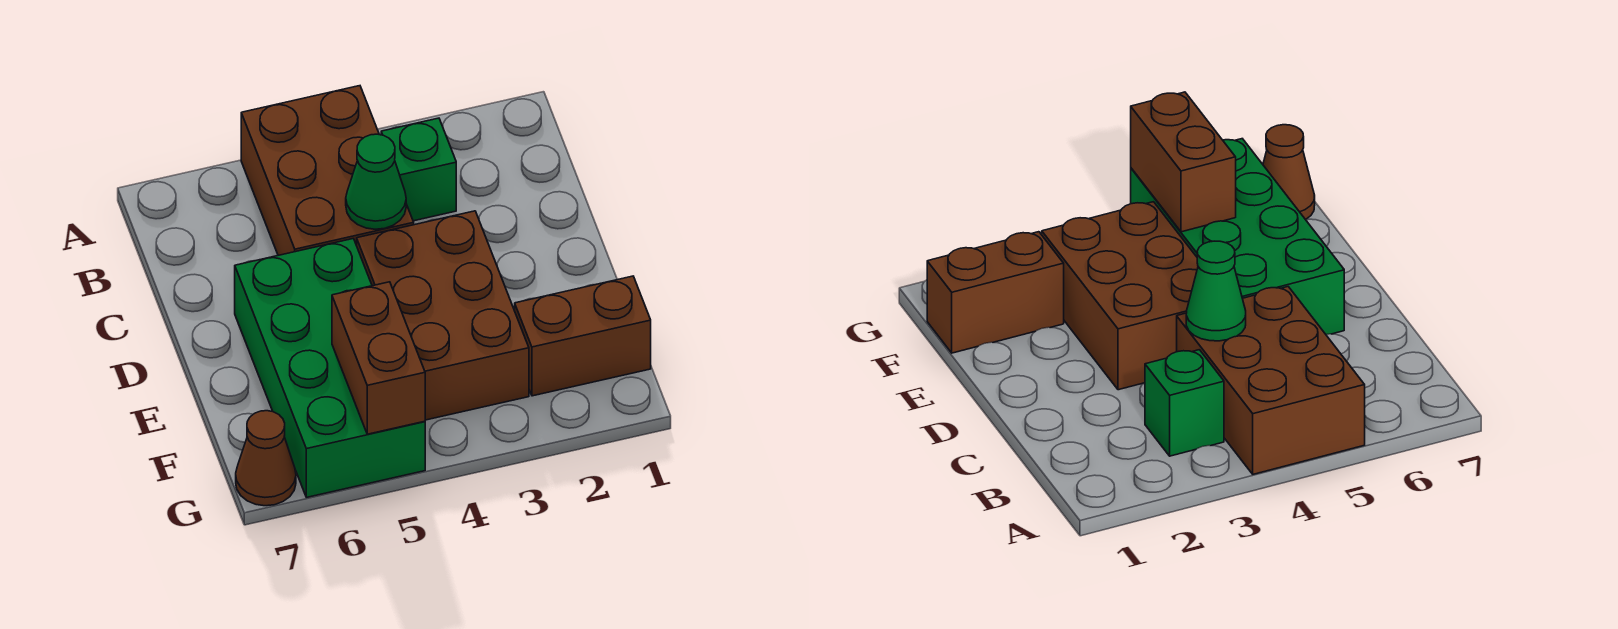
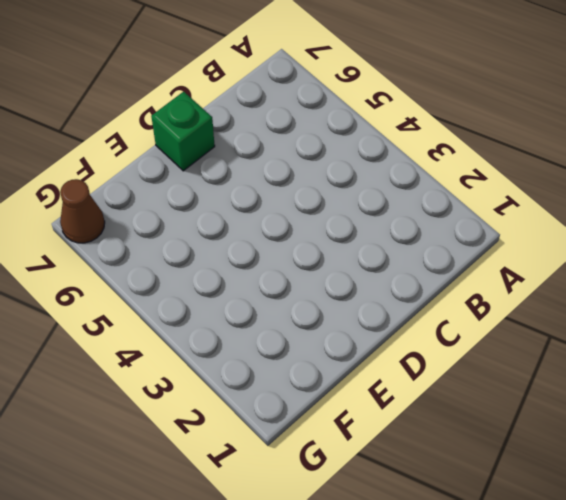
green 1x1 brick [151,92,215,171] -> green 1x1 brick moved to [381,118,456,221]
none -> brown 2x3 brick [241,86,414,255]
none -> brown 2x3 brick [357,211,529,420]

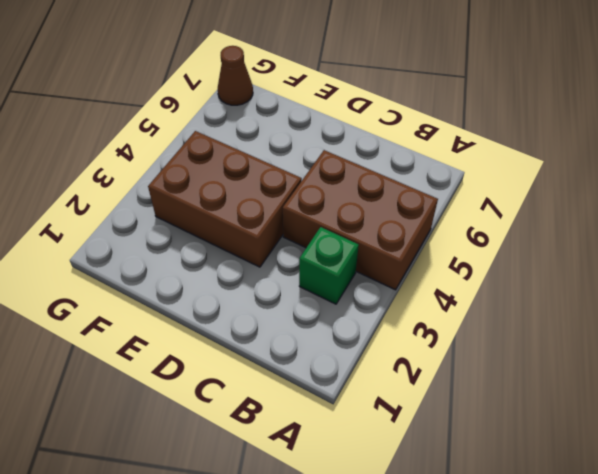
none -> green 2x4 brick [235,239,425,497]
none -> brown 1x2 brick [515,276,651,396]

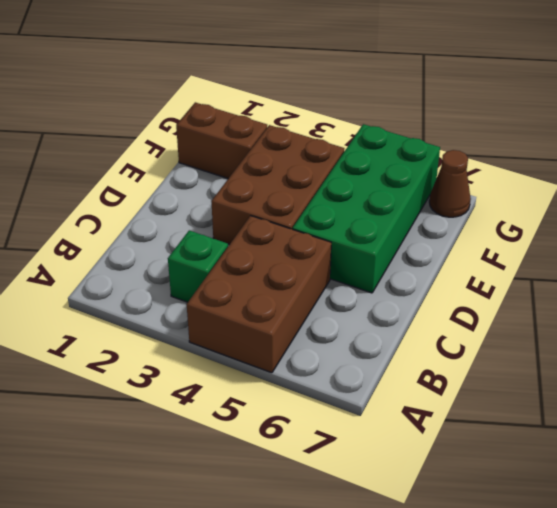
none -> green 1x1 cone [346,134,406,229]
none -> brown 1x2 brick [332,282,425,434]

